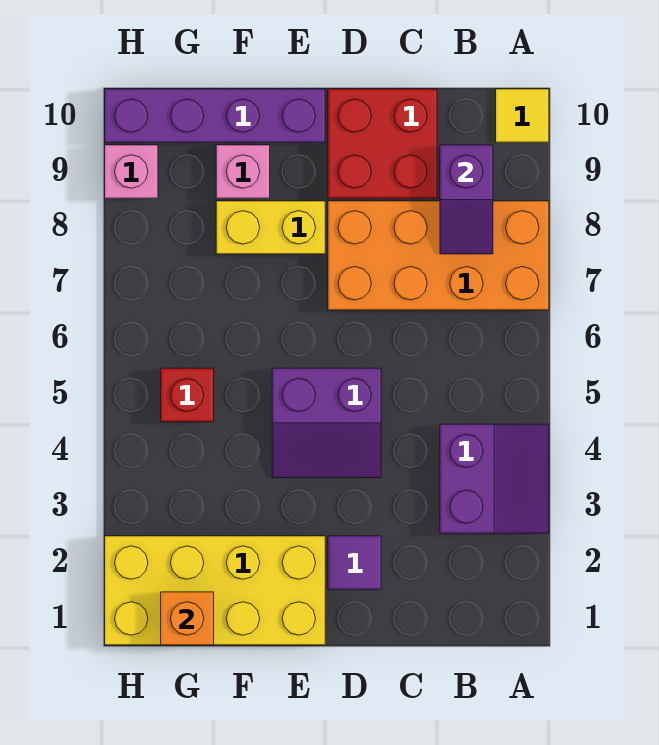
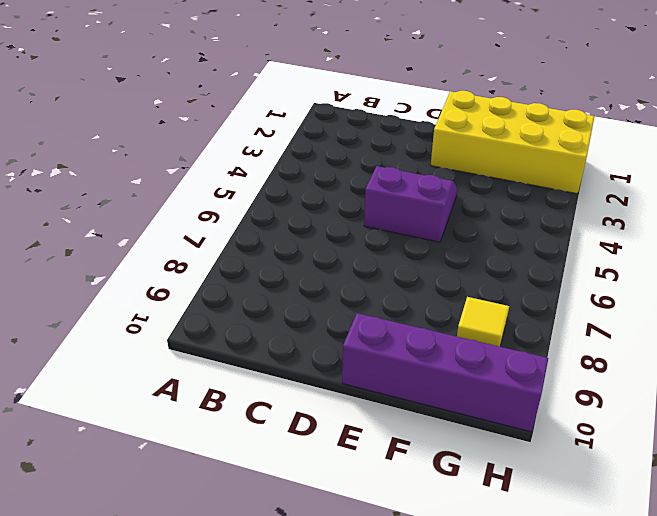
yellow 1x1 tile [457,297,509,347] -> yellow 1x1 tile moved to [496,89,549,142]
none -> purple 2x2 slope [440,424,549,533]
none -> orange 2x4 brick [328,201,549,310]
none -> red 2x2 brick [328,89,437,198]

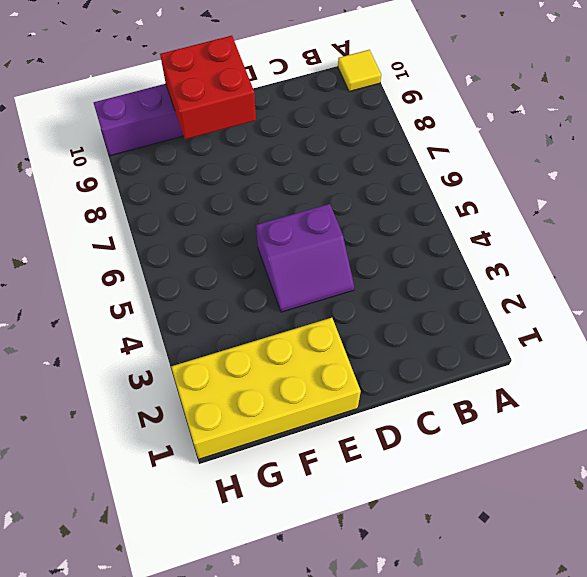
red 2x2 brick [160,36,256,139] -> red 2x2 brick moved to [328,89,437,198]
none -> purple 2x2 slope [440,424,549,533]
none -> orange 2x4 brick [328,201,549,310]
none -> purple 1x1 tile [328,536,381,589]

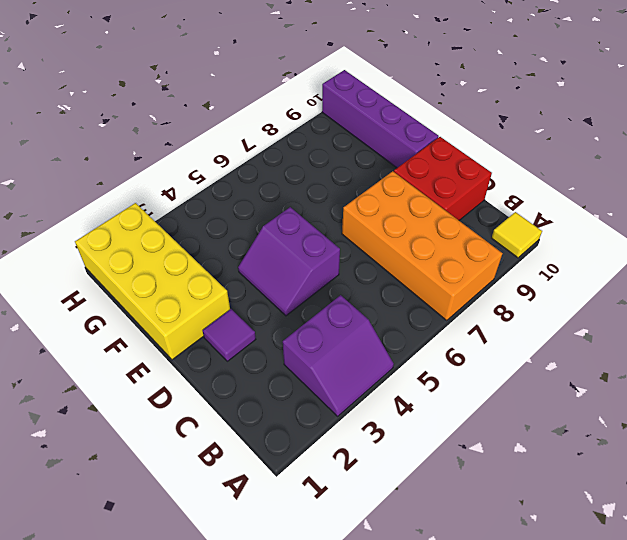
none -> yellow 1x2 brick [216,201,325,254]
none -> pink 1x1 brick [216,145,270,198]
none -> red 1x1 brick [161,368,214,422]

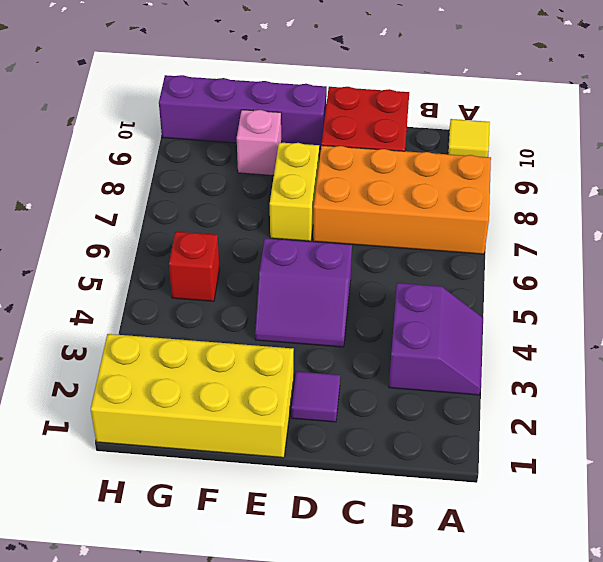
yellow 1x2 brick [270,142,319,241] -> yellow 1x2 brick turned to [216,201,325,254]
none -> pink 1x1 brick [105,145,158,198]
none -> purple 1x2 slope [440,145,493,254]
none -> orange 1x1 brick [161,592,214,645]

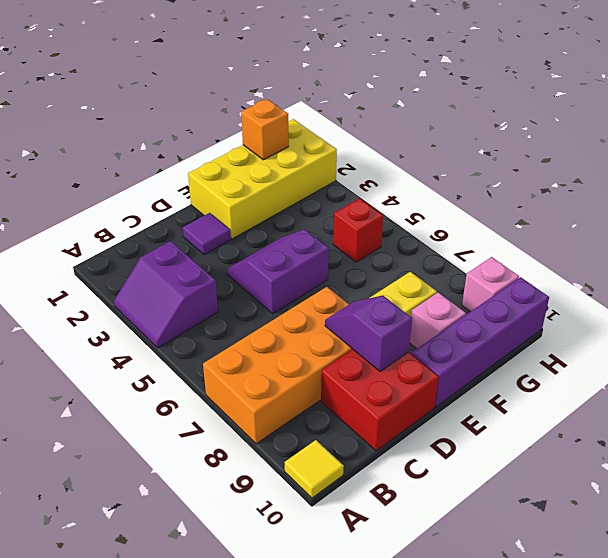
purple 1x2 slope [325,296,412,372] -> purple 1x2 slope moved to [440,145,493,254]

